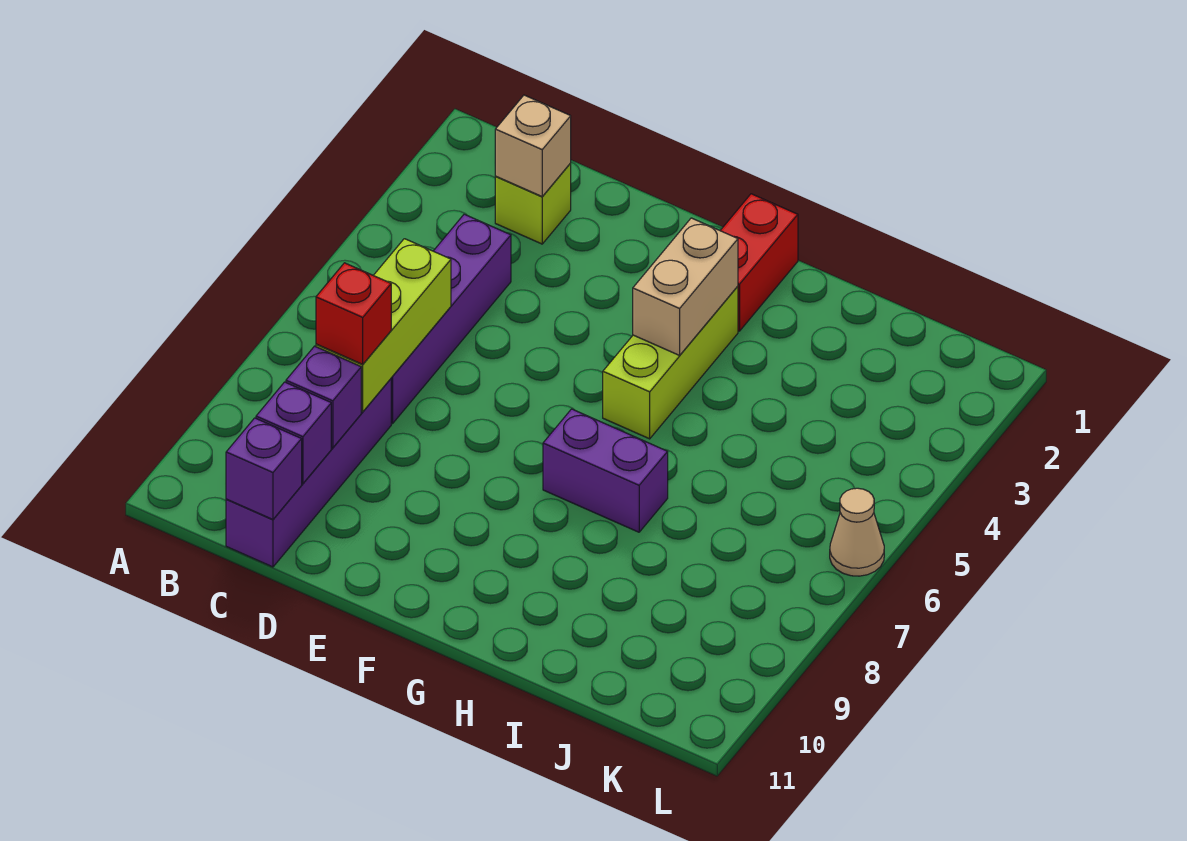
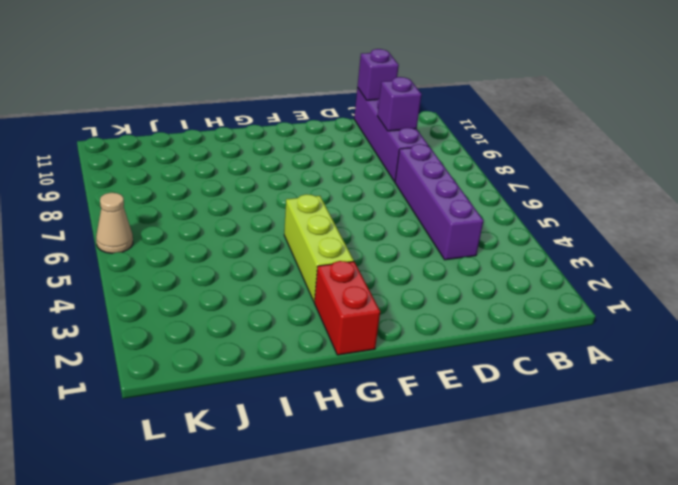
none -> lime 1x1 brick [495,164,571,244]
none -> purple 1x2 brick [543,409,668,532]
none -> tan 1x1 brick [495,95,571,197]

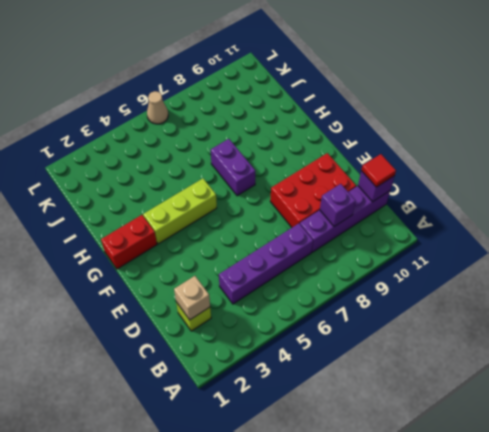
red 1x1 tile [361,154,396,187] -> none
red 2x3 brick [270,153,356,227] -> none
none -> lime 1x3 brick [316,239,451,412]
none -> purple 1x1 brick [256,382,331,484]
none -> tan 1x2 brick [633,218,738,355]

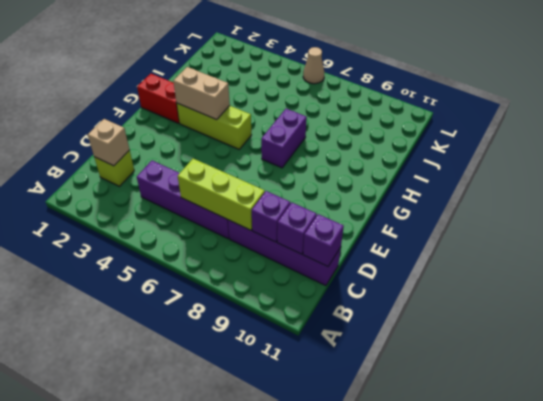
none -> red 1x1 brick [316,263,391,364]

